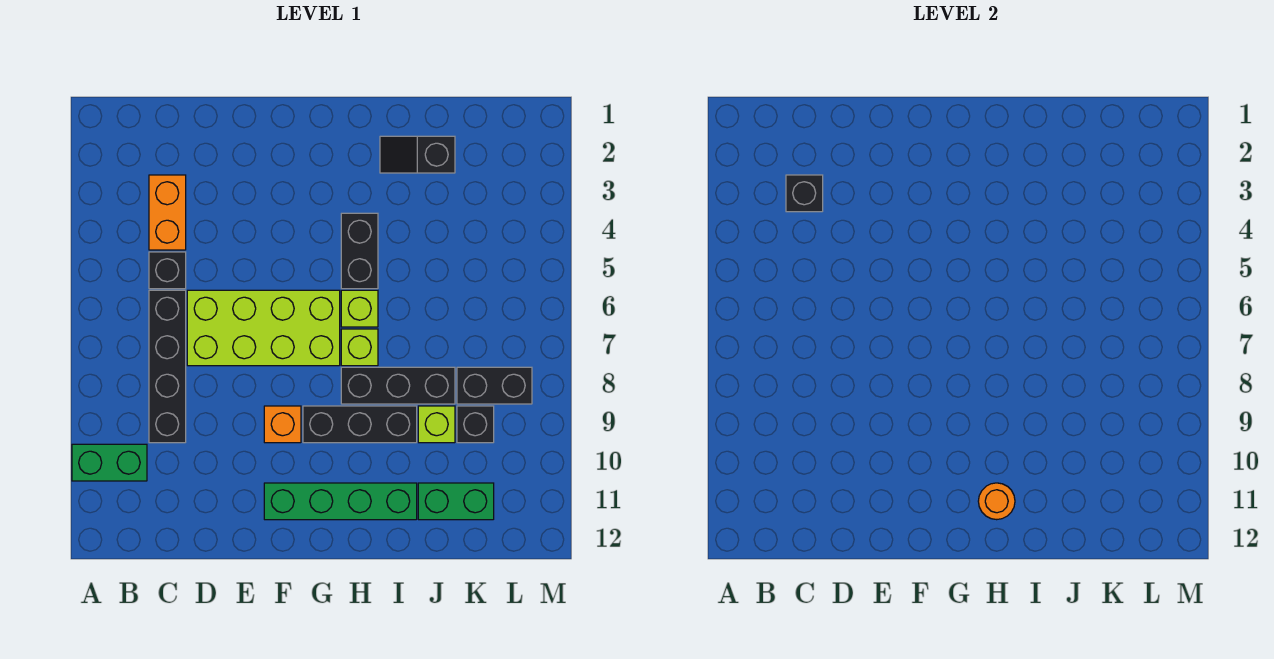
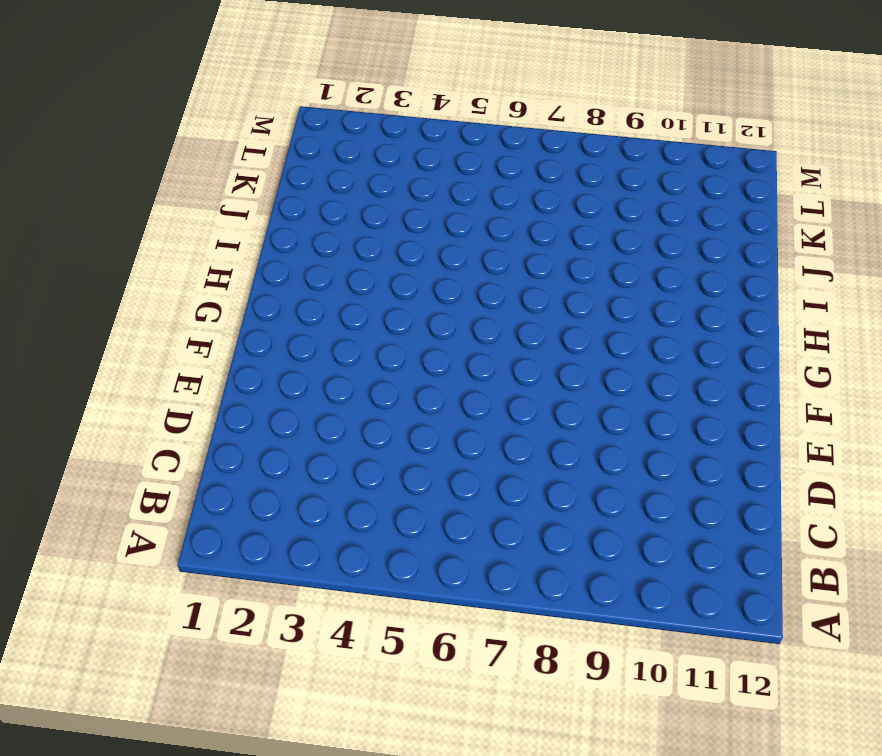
none -> green 1x2 brick [72,444,147,481]
none -> orange 1x2 brick [149,175,186,250]
none -> black 1x1 brick [149,252,186,289]

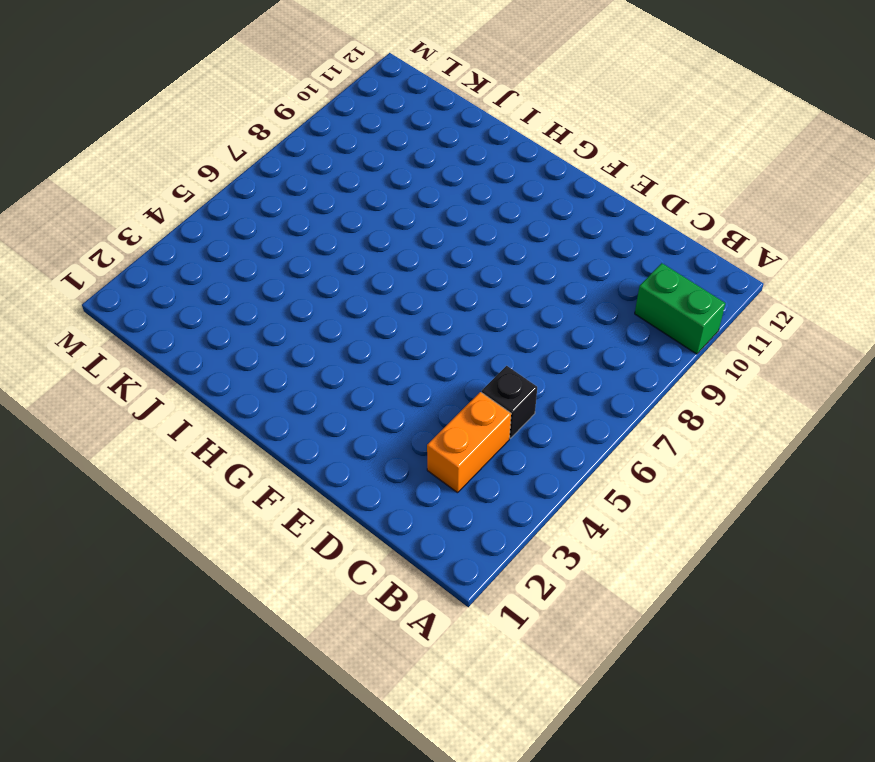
none -> black 1x4 brick [149,290,186,443]
none -> lime 2x4 brick [187,290,340,366]
none -> orange 1x1 brick [264,406,301,443]

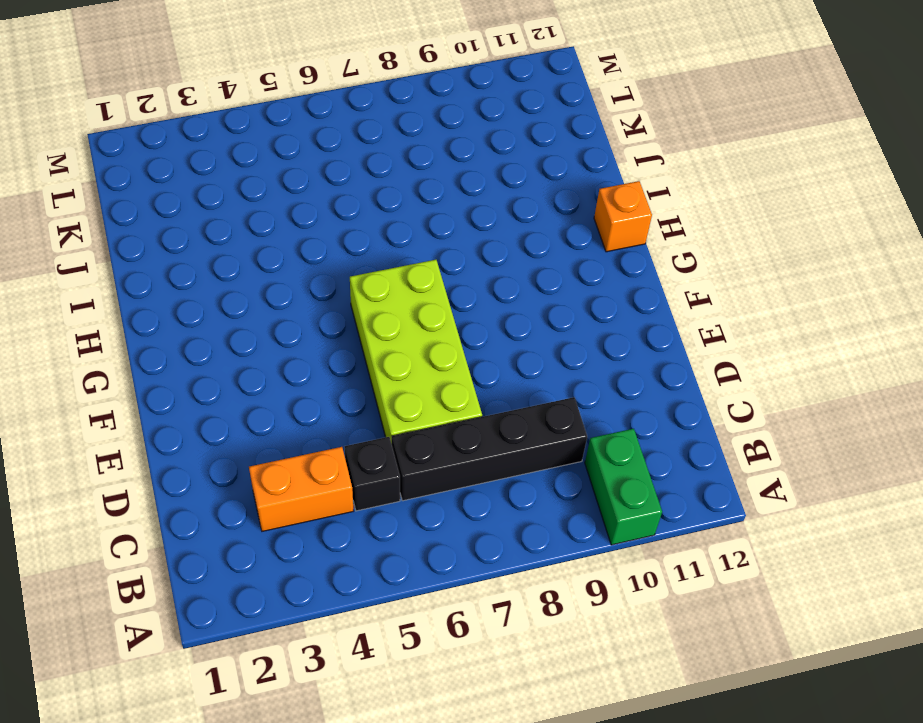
orange 1x1 brick [594,181,652,252] -> orange 1x1 brick moved to [264,406,301,443]
none -> green 1x4 brick [264,483,417,520]
none -> black 1x3 brick [303,406,417,443]
none -> black 1x2 brick [341,213,378,289]

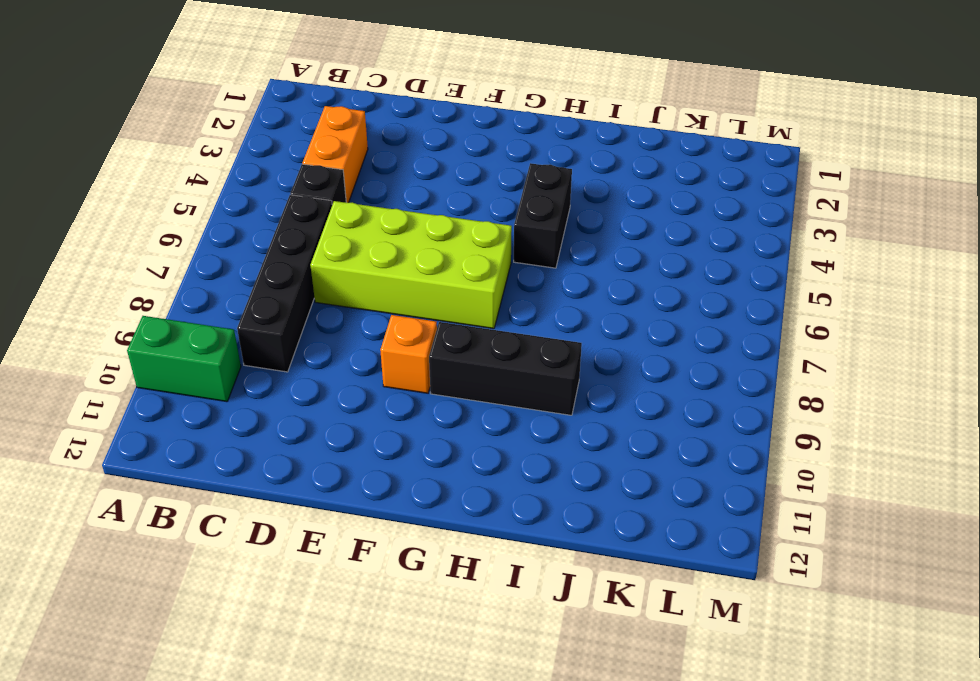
none -> green 1x4 brick [264,483,417,520]
none -> lime 1x1 brick [341,290,378,327]
none -> lime 1x1 brick [341,329,378,366]

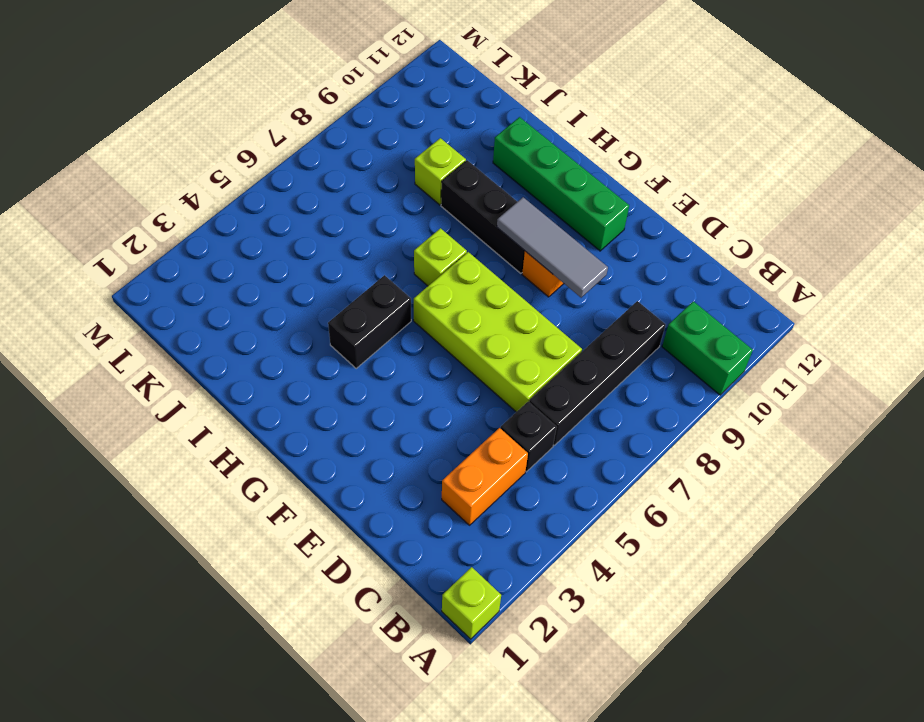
lime 1x1 brick [442,567,501,639] -> lime 1x1 brick moved to [341,290,378,327]
grey 1x3 tile [497,197,608,298] -> none
none -> black 1x3 brick [341,367,455,404]
none -> black 1x2 slope [380,136,455,173]
none -> green 1x2 brick [418,483,494,520]

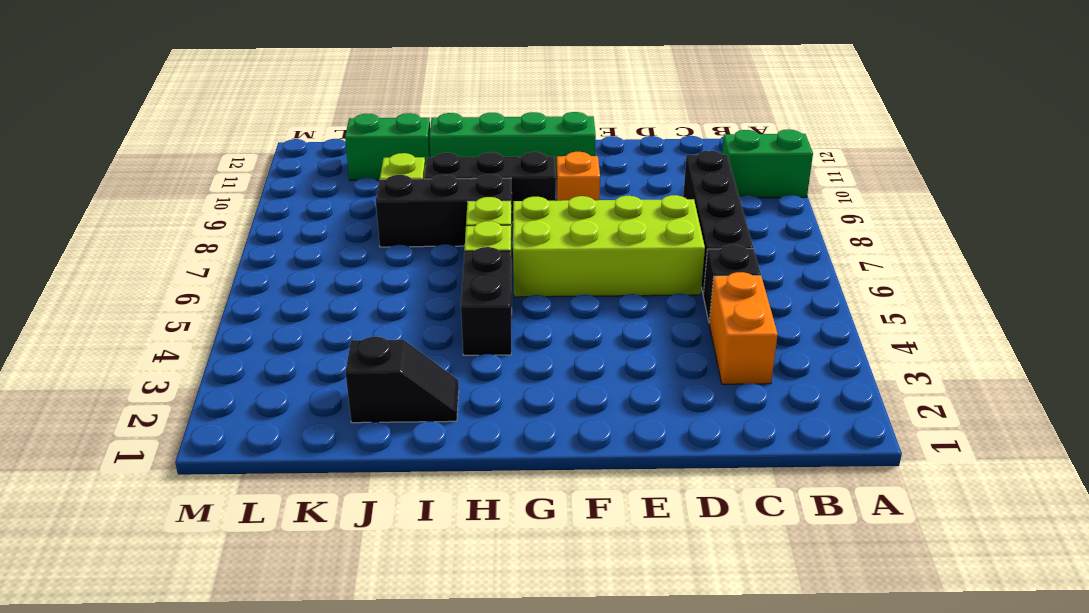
none -> black 1x2 brick [457,367,532,404]
none -> black 1x1 brick [457,406,494,443]
none -> black 1x1 brick [786,175,823,212]

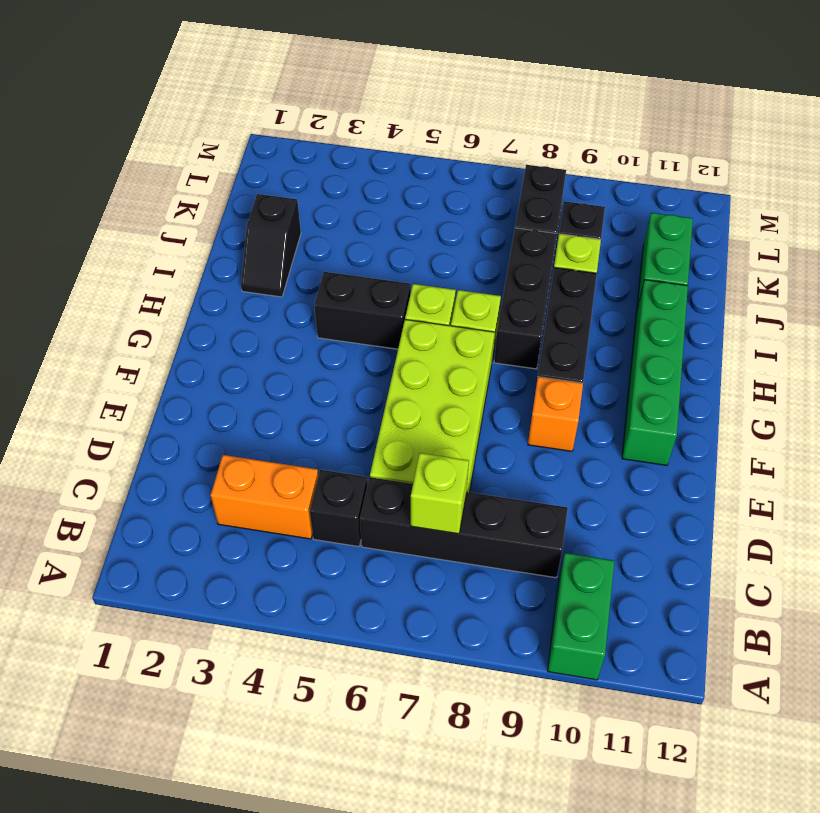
lime 1x1 brick [411,453,469,534] -> none
none -> black 1x1 brick [786,175,823,212]
none -> orange 1x1 round brick [978,483,1015,520]

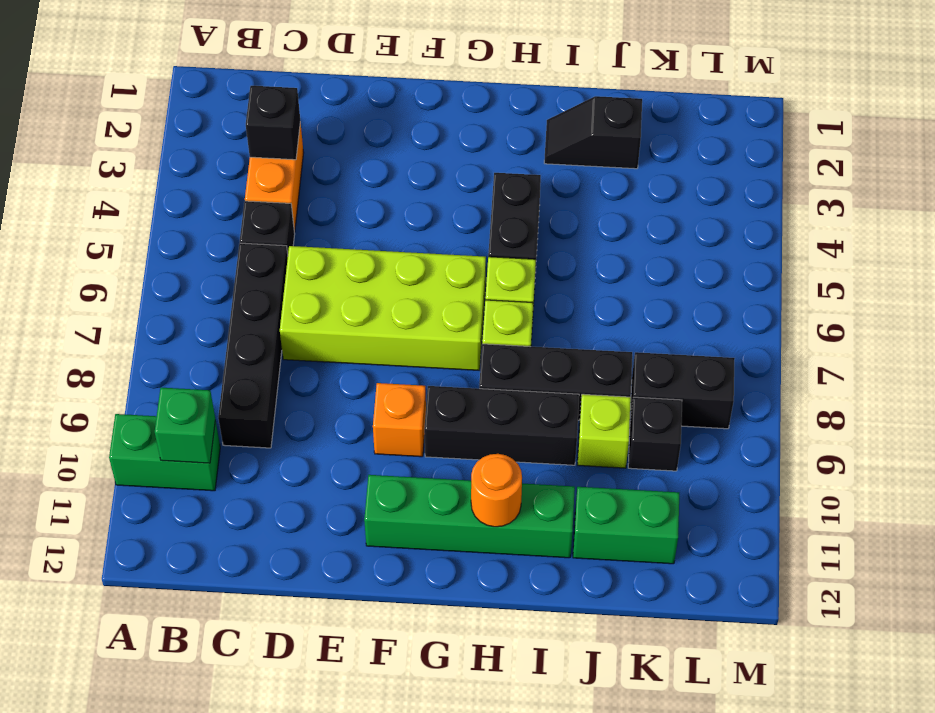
green 1x1 brick [155,388,215,463] -> none

